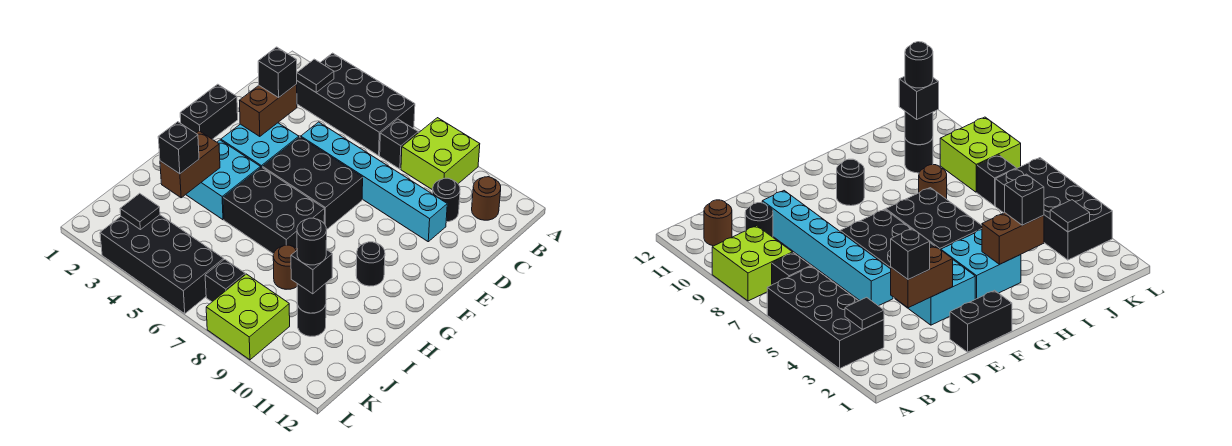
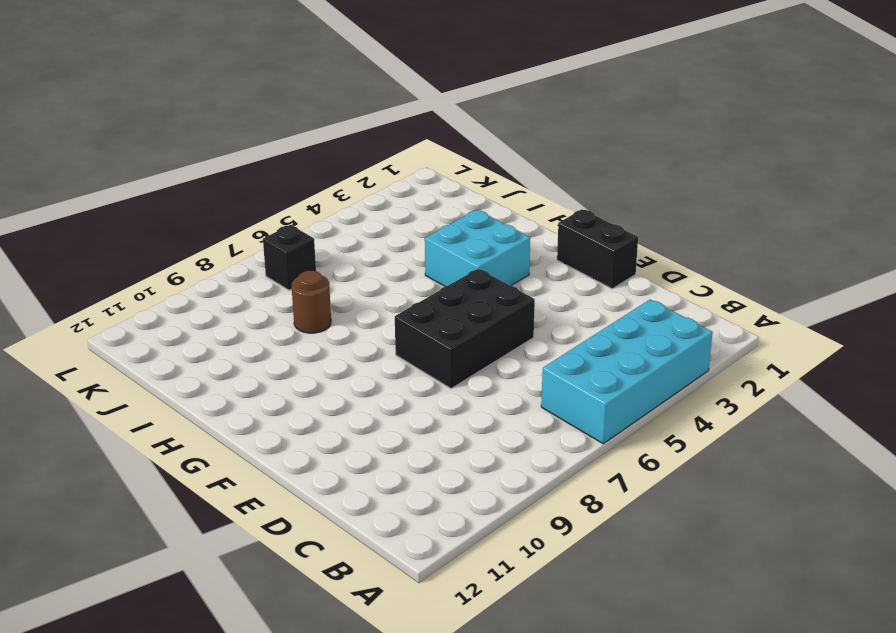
cyan 2x4 brick [541,300,712,444] -> black 2x4 brick [297,53,415,155]
none -> lime 2x2 brick [401,118,480,190]
none -> black 1x1 brick [380,119,418,169]
none -> brown 1x1 round brick [472,177,501,220]

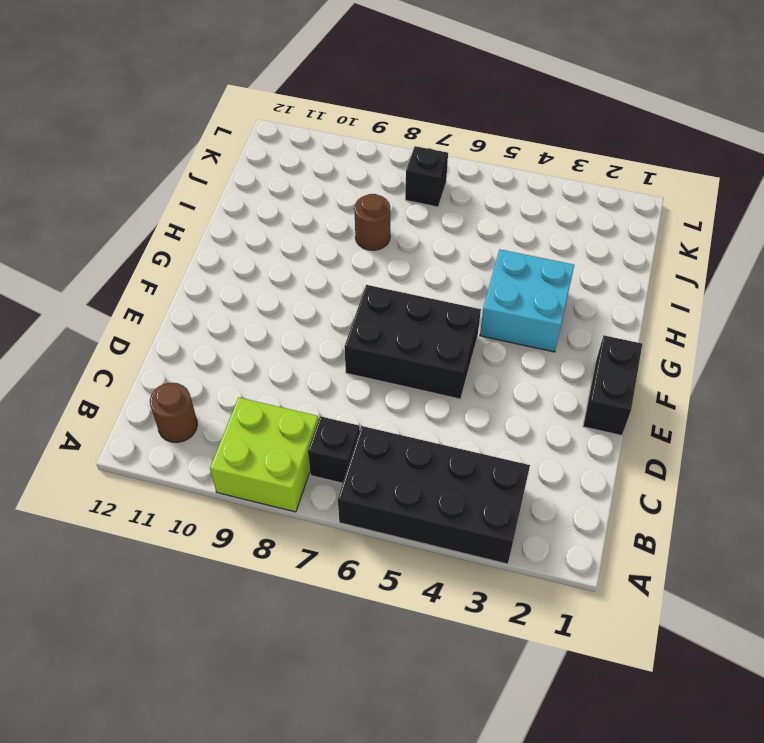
none -> black 1x1 round brick [432,178,460,222]
none -> cyan 1x6 brick [301,122,447,242]
none -> cyan 2x2 brick [221,123,299,167]

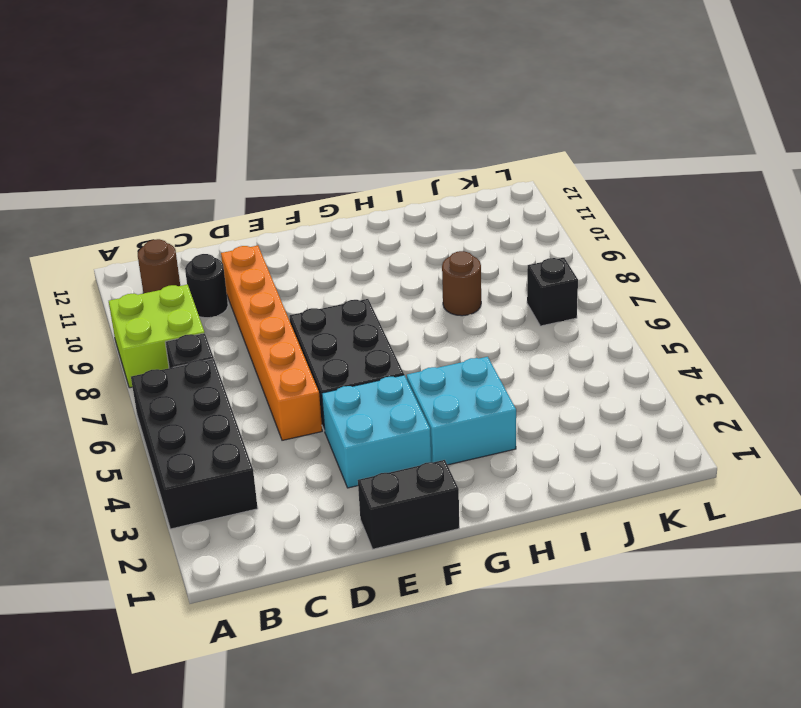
orange 1x6 brick [221,246,322,440] -> cyan 1x6 brick [301,122,447,242]
none -> black 2x3 brick [223,167,325,254]
none -> black 1x1 round brick [356,242,385,286]
none -> black 1x1 round brick [297,303,326,336]

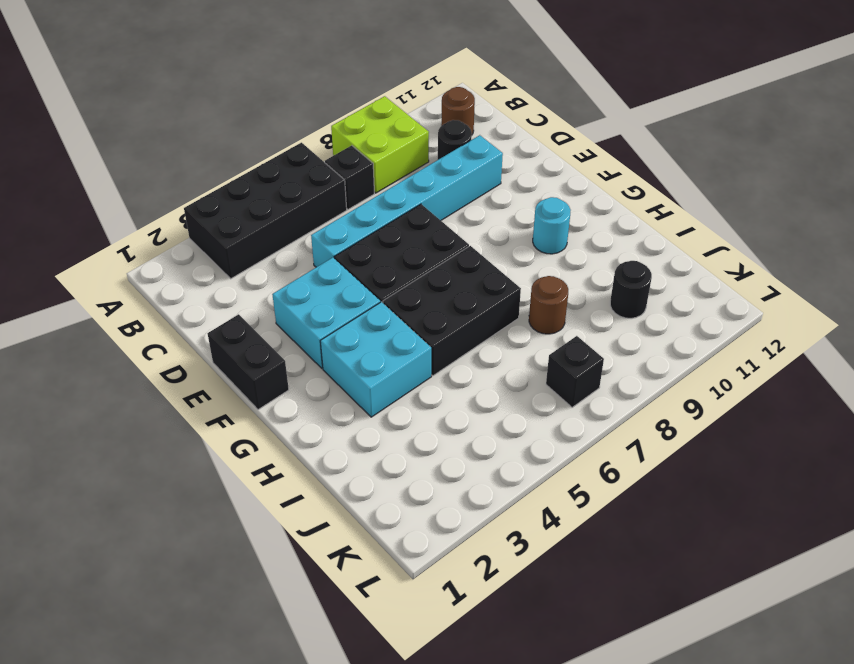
cyan 1x1 round brick [533,197,571,254] -> black 1x1 round brick [356,242,385,286]
none -> black 2x4 brick [100,215,224,314]
none -> lime 2x2 brick [206,274,290,360]
none -> black 1x1 tile [297,59,334,93]

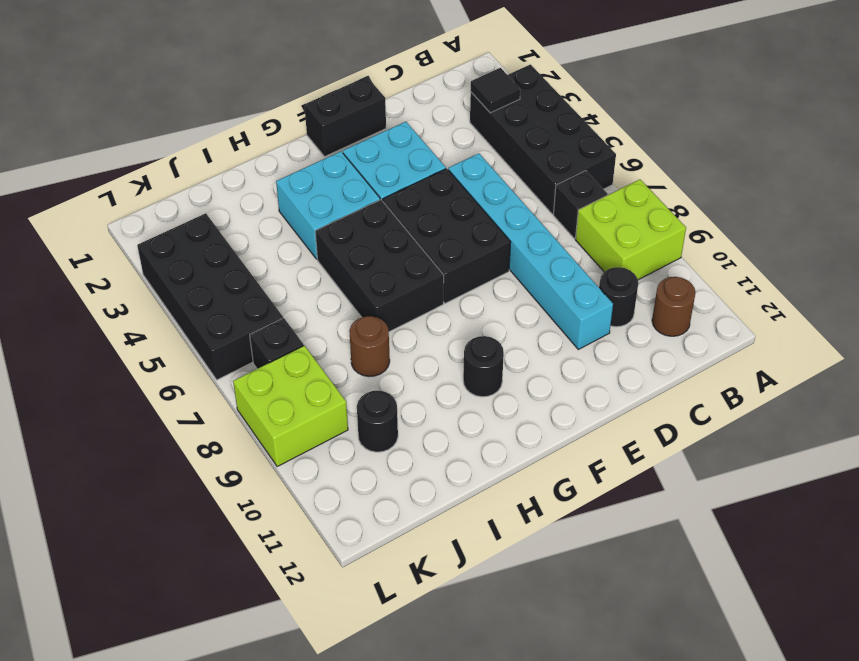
none -> brown 1x2 brick [239,84,297,137]
none -> brown 1x2 brick [160,131,220,198]
none -> black 1x1 round brick [297,283,326,313]

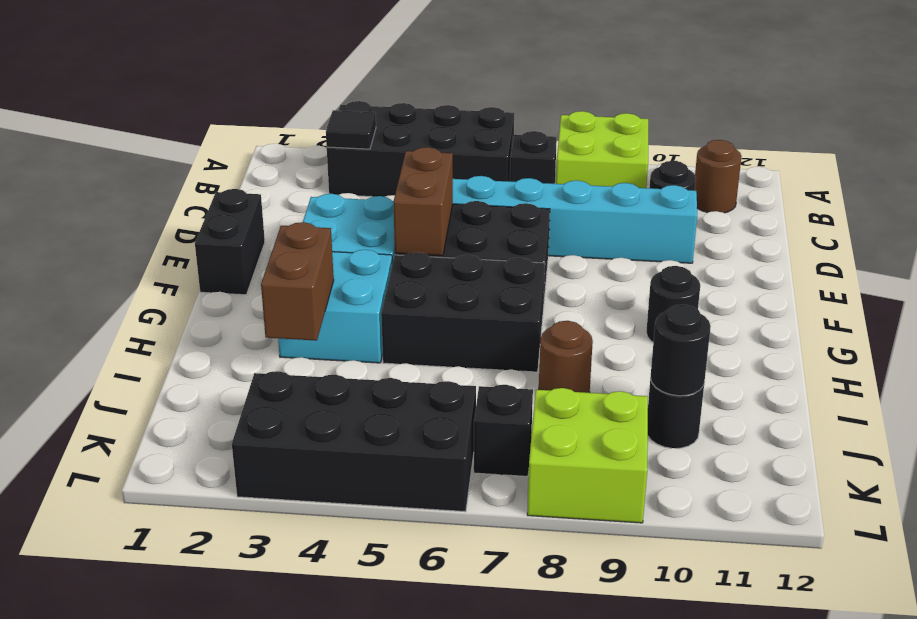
brown 1x2 brick [393,147,453,256] -> brown 1x2 brick moved to [239,84,297,137]
none -> black 1x1 tile [120,193,160,230]
none -> black 1x1 brick [258,47,297,98]
none -> black 1x1 brick [158,122,199,174]

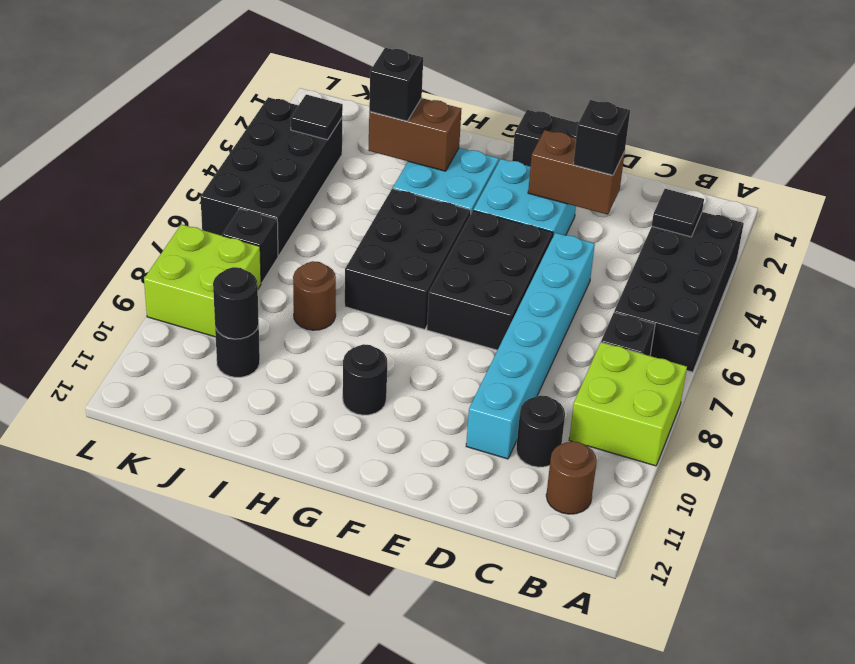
none -> black 1x1 brick [291,250,332,294]
none -> black 1x1 round brick [297,218,327,265]

